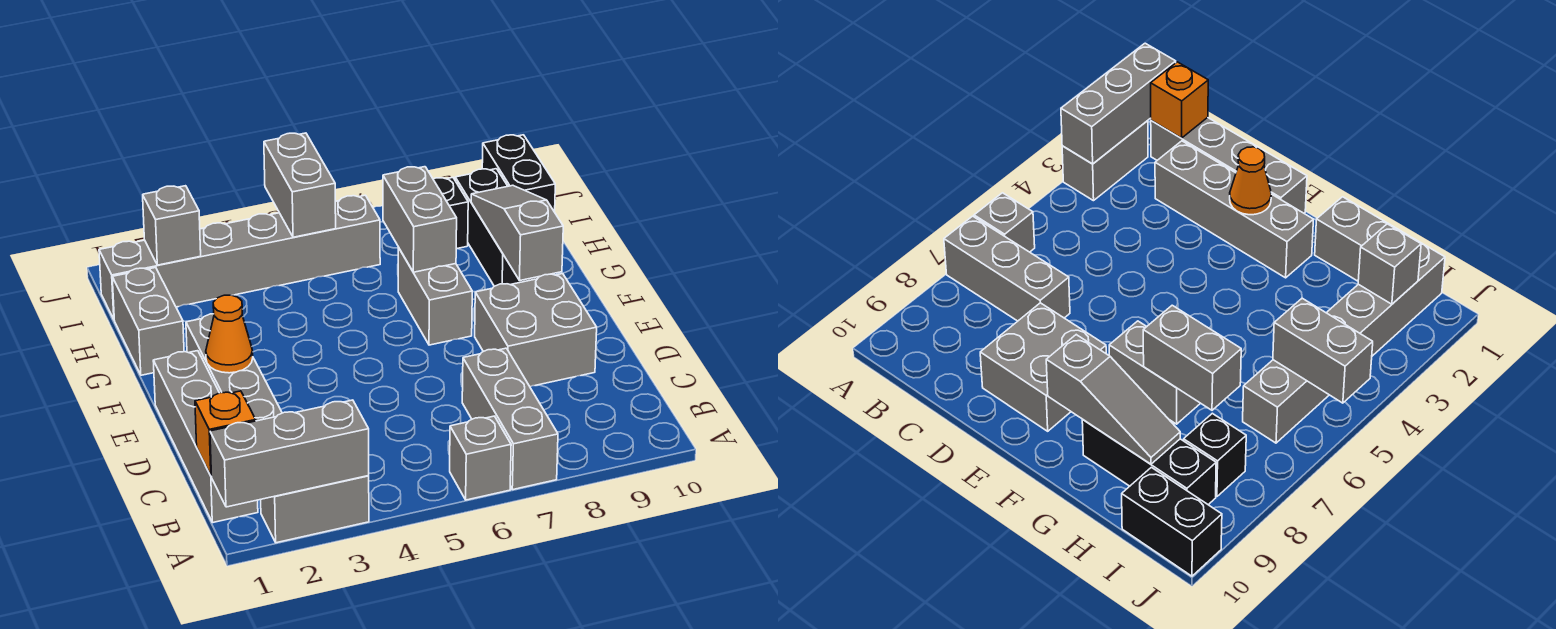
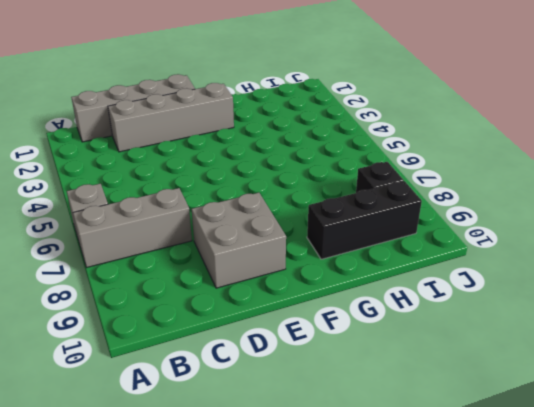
none -> grey 1x2 brick [261,476,369,543]
none -> grey 1x2 brick [398,248,472,345]
none -> grey 1x2 brick [112,268,184,375]

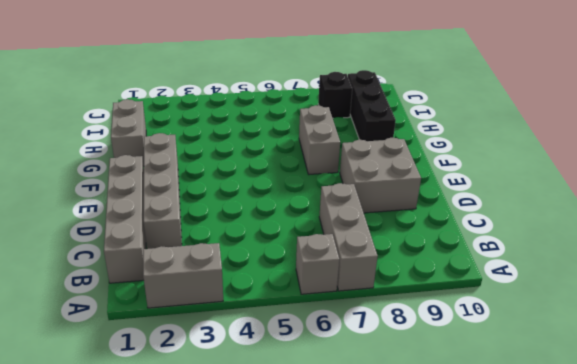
none -> grey 1x6 brick [99,195,380,319]
none -> black 1x2 brick [482,135,555,212]
none -> grey 1x3 brick [210,400,369,507]

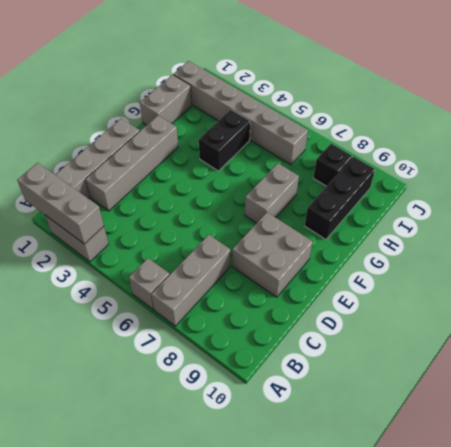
black 1x2 brick [199,110,250,171] -> black 1x2 brick moved to [482,135,555,212]
none -> orange 1x1 brick [195,391,256,476]
none -> orange 1x1 cone [206,295,253,373]
none -> grey 1x3 slope [471,185,563,281]

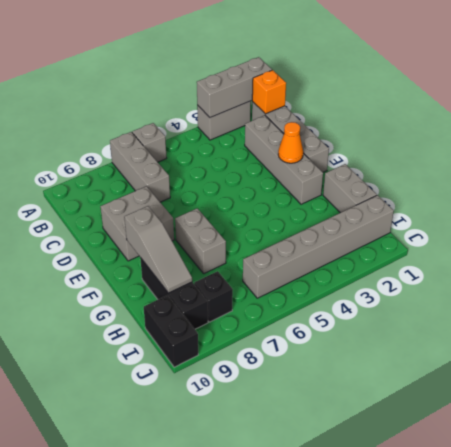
none -> grey 1x2 brick [383,167,457,272]
none -> grey 1x1 brick [143,186,201,265]
none -> grey 1x2 brick [264,133,336,237]

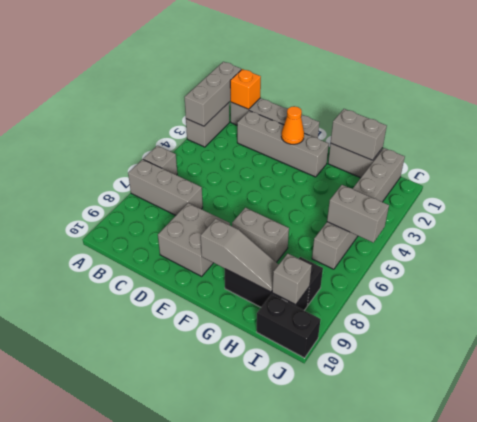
grey 1x2 brick [331,109,387,160] -> grey 1x2 brick moved to [383,167,457,272]
grey 1x1 brick [272,254,312,305] -> grey 1x1 brick moved to [143,186,201,265]

